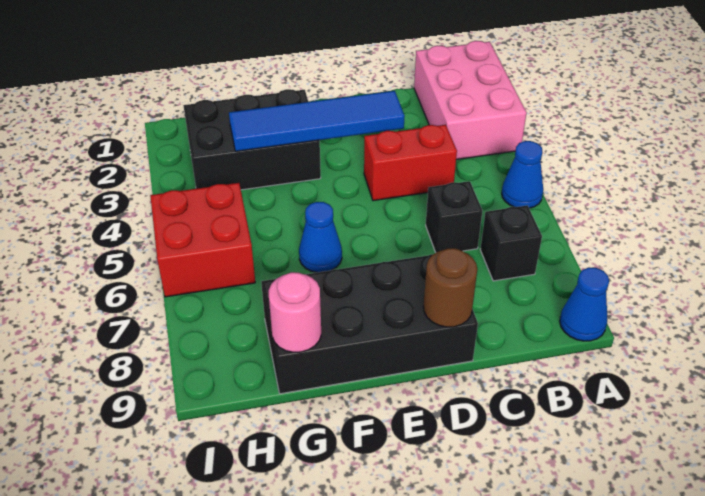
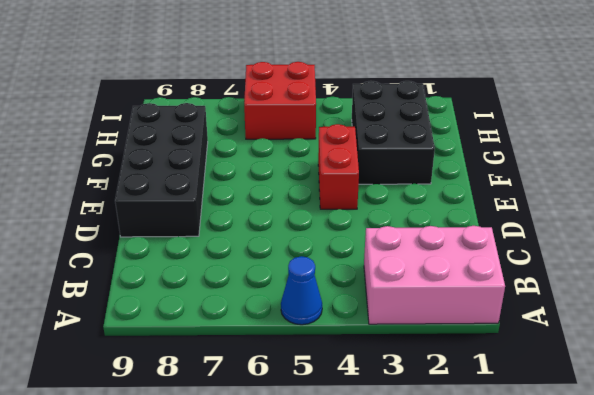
red 1x2 brick [318,124,359,209] -> red 1x2 brick moved to [364,125,457,201]
none -> blue 1x1 cone [560,267,609,341]
none -> black 1x1 brick [480,205,542,281]
none -> black 1x1 brick [426,181,482,253]

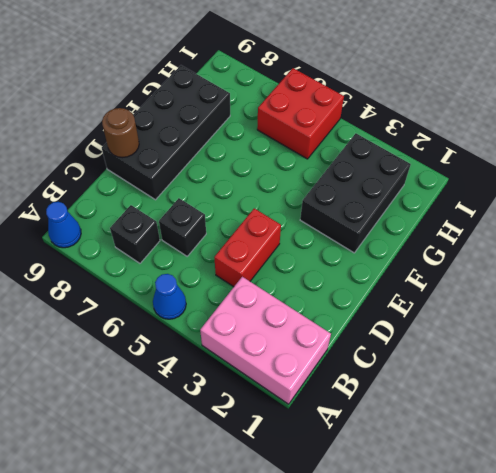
none -> blue 1x1 cone [299,202,342,272]
none -> blue 1x4 tile [229,91,404,151]
none -> pink 1x1 round brick [269,272,321,352]

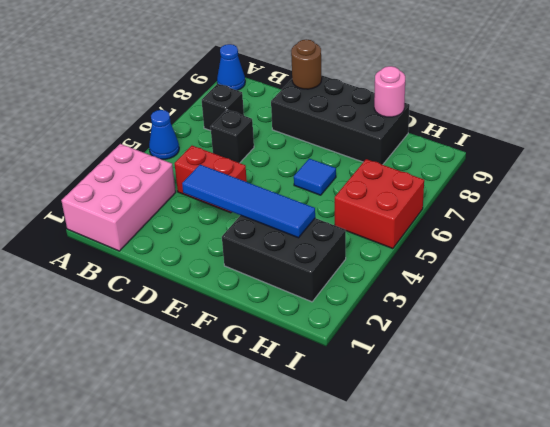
blue 1x1 tile [294,159,336,195] -> blue 1x1 cone [299,202,342,272]

